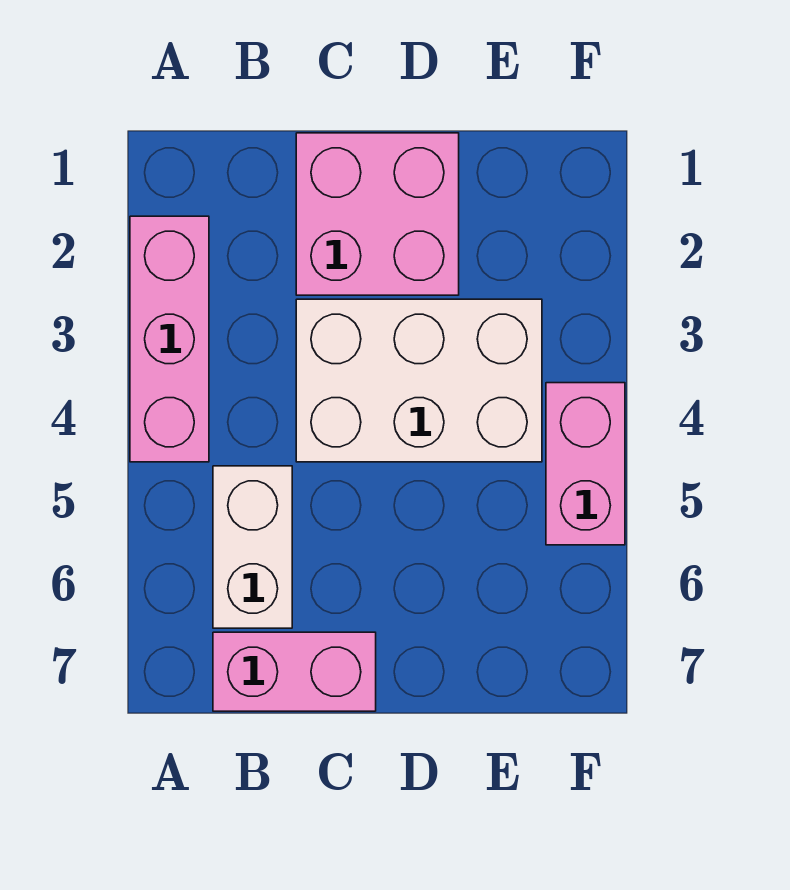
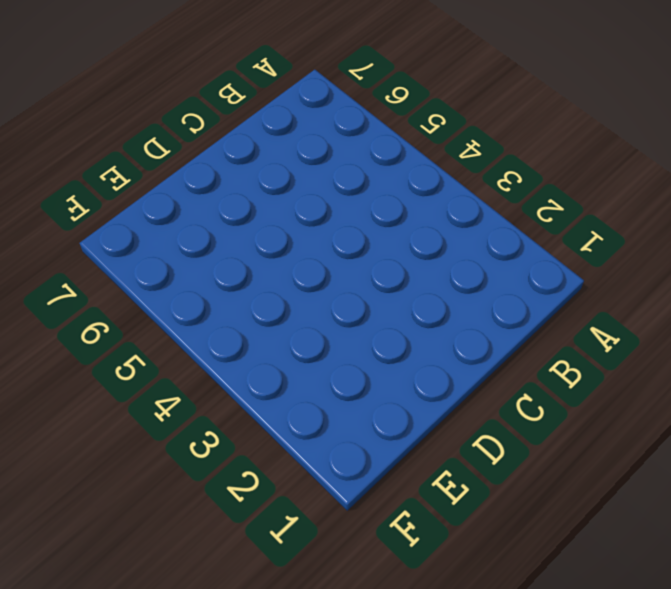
none -> pink 1x3 brick [130,216,209,462]
none -> white 1x2 brick [213,466,292,628]

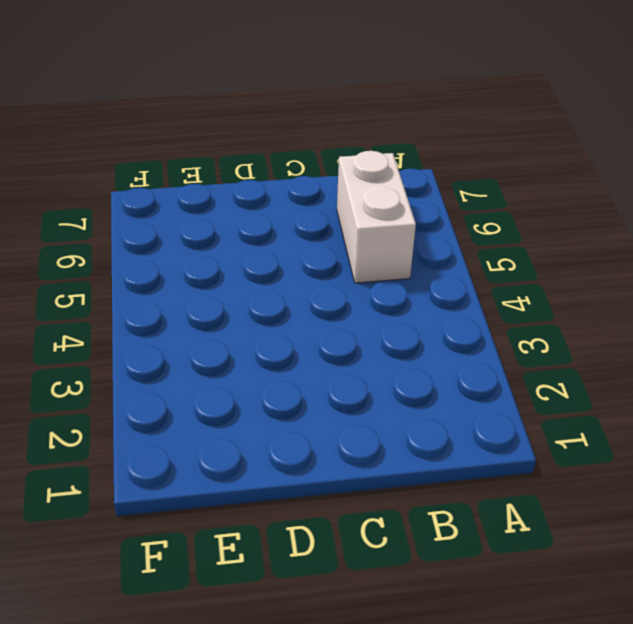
none -> pink 1x3 brick [130,216,209,462]
none -> pink 1x2 brick [213,632,376,711]

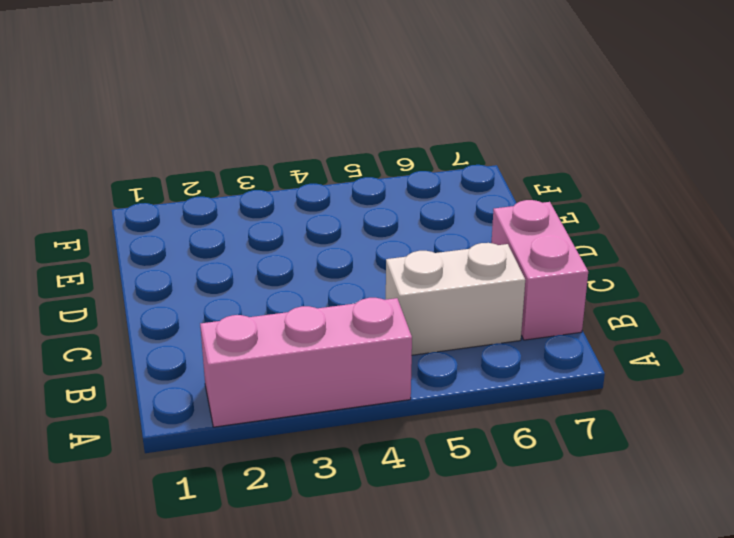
none -> pink 2x2 brick [296,133,459,295]
none -> white 2x3 brick [296,299,542,462]

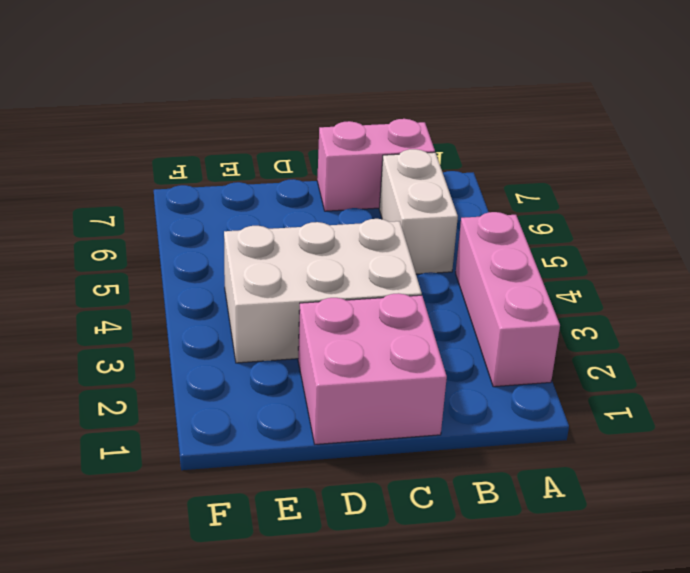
none -> pink 1x2 brick [546,383,625,545]

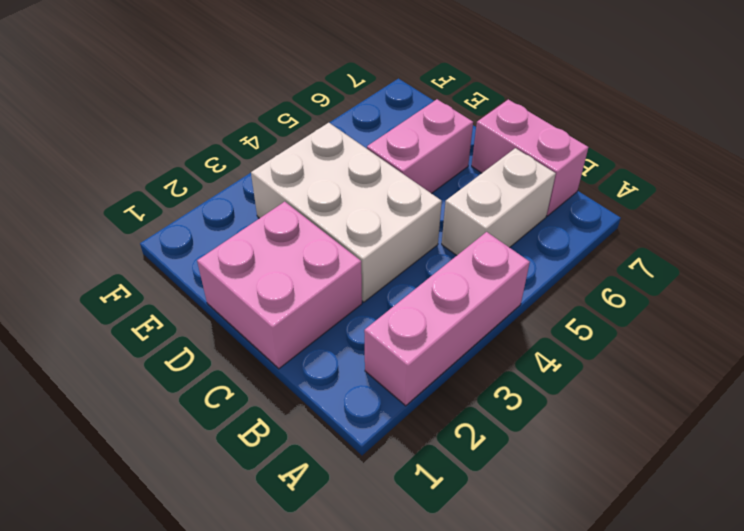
pink 1x2 brick [367,99,473,194] -> pink 1x2 brick moved to [546,383,625,545]

